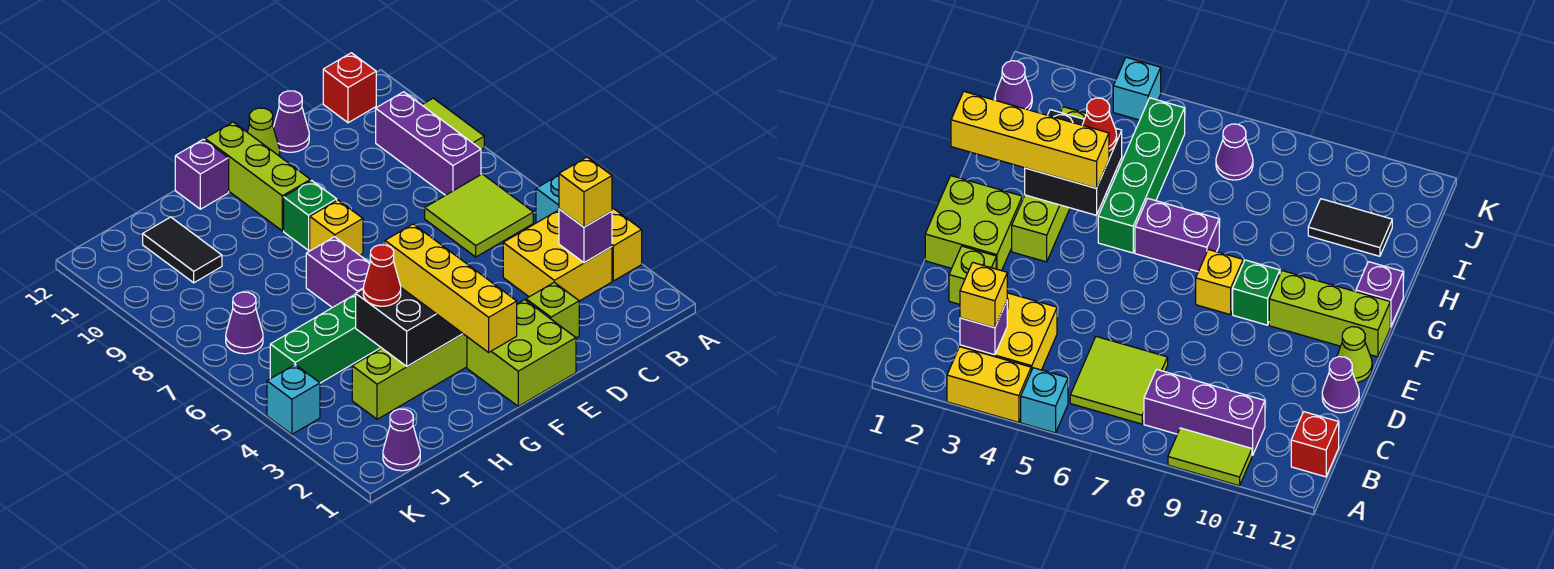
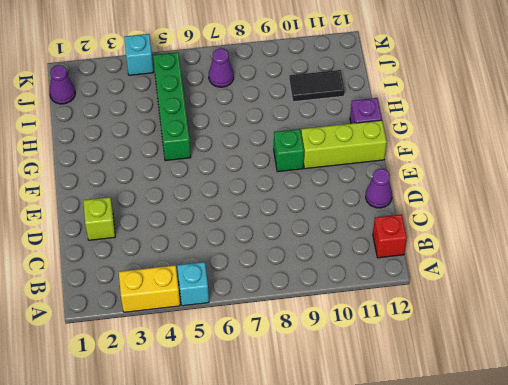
none -> lime 1x2 tile [422,98,484,149]
none -> yellow 2x2 brick [503,210,612,301]
none -> lime 2x2 tile [425,174,533,257]

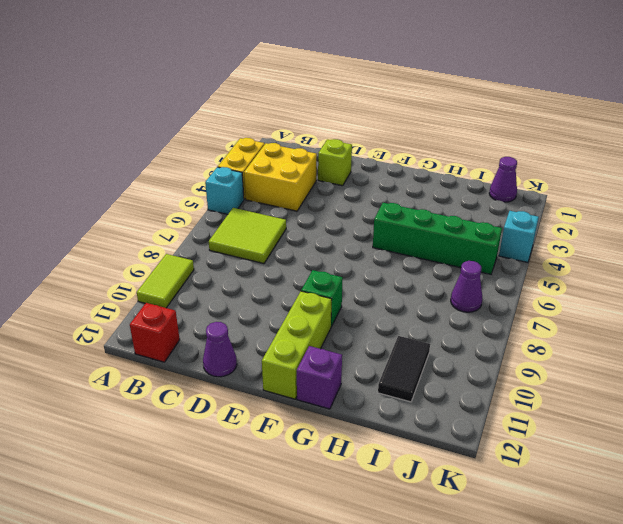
none -> purple 1x3 brick [376,92,481,195]
none -> lime 2x2 brick [467,300,576,406]
none -> lime 1x1 cone [247,108,280,156]

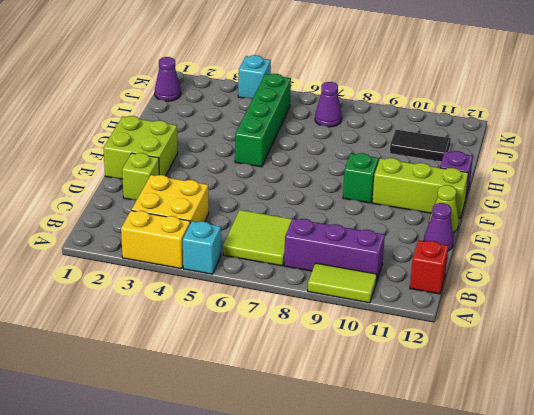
none -> lime 1x4 brick [352,334,467,419]
none -> yellow 1x1 brick [310,200,363,255]
none -> purple 1x2 brick [306,237,370,308]

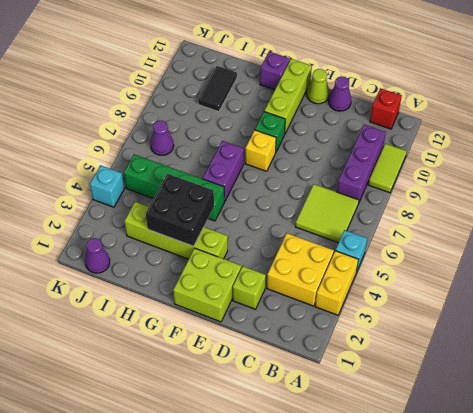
none -> purple 1x1 brick [559,209,612,263]
none -> yellow 1x1 brick [559,157,612,227]
none -> yellow 1x4 brick [385,224,517,352]

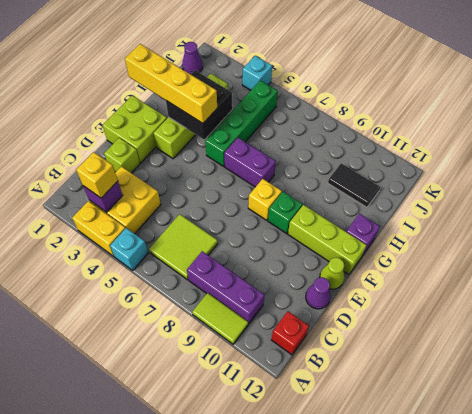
none -> purple 1x1 cone [226,292,263,354]
none -> red 1x1 cone [363,245,401,306]

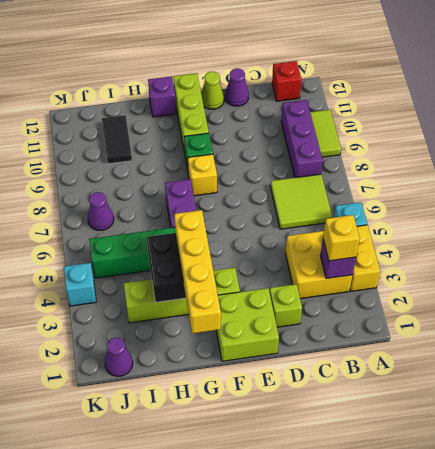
none -> red 1x1 cone [363,245,401,306]

